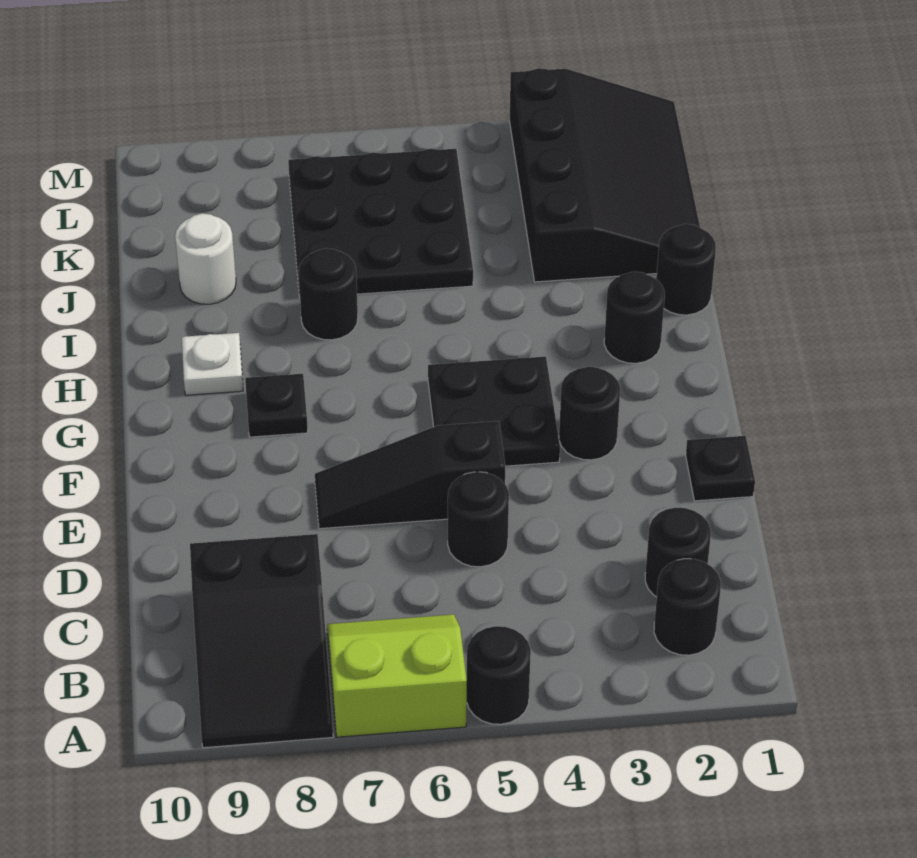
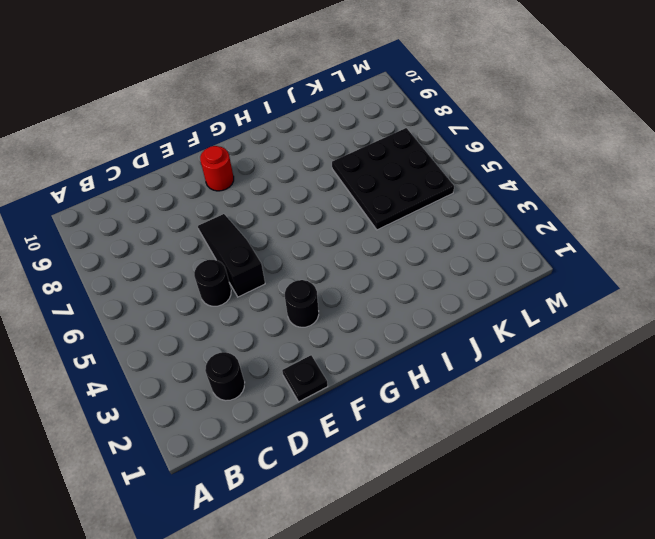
red 1x1 round brick [200,146,234,191] -> none
none -> black 1x1 round brick [467,626,531,724]
none -> lime 2x2 slope [327,614,467,737]
none -> black 2x3 slope [190,534,333,748]

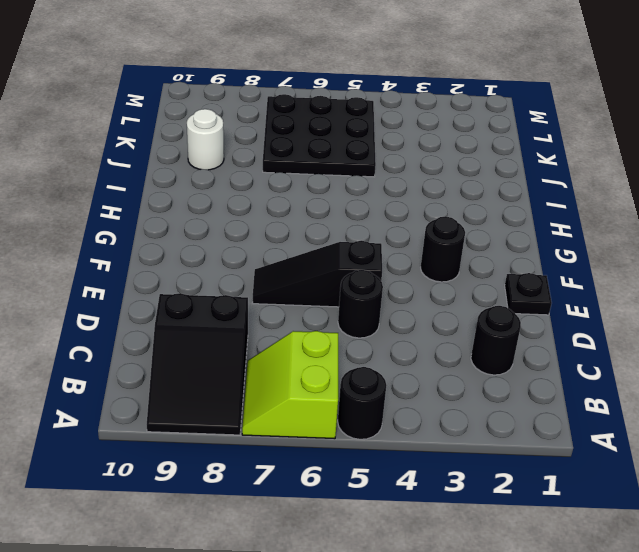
lime 2x2 slope [242,331,338,439] -> lime 2x2 slope turned to [327,614,467,737]
none -> black 1x1 round brick [654,559,721,655]
none -> black 2x2 plate [428,356,560,466]
none -> black 1x1 plate [245,374,308,437]

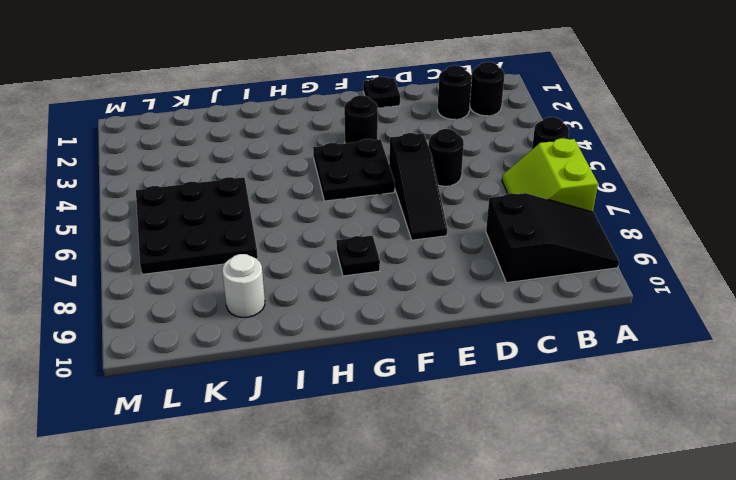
none -> black 1x1 round brick [604,272,665,363]
none -> white 1x1 plate [182,333,243,395]
none -> black 1x1 round brick [656,224,716,315]

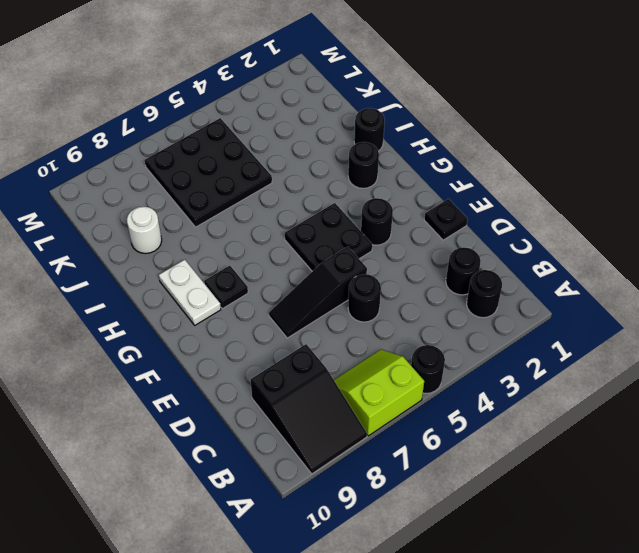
white 1x2 plate [159,260,221,325] -> white 1x1 plate [182,333,243,395]
none -> black 1x1 round brick [299,248,358,340]
none -> black 3x4 slope [510,68,700,282]

